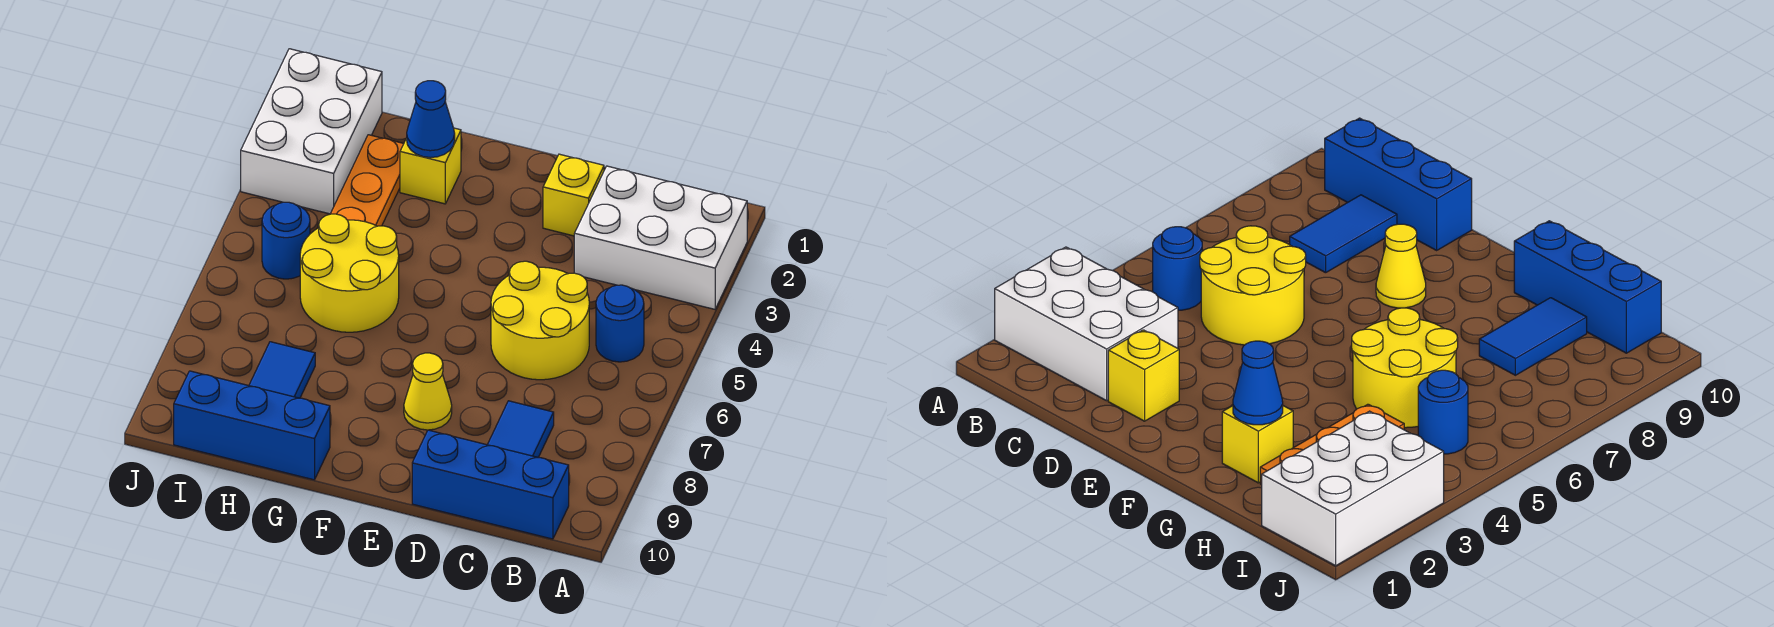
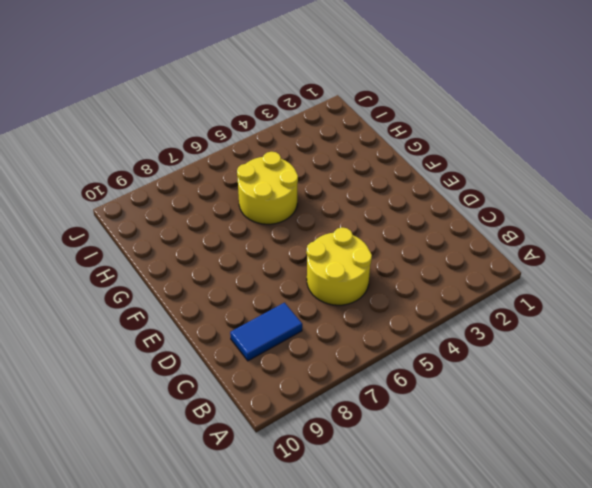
none -> white 2x3 brick [574,166,747,309]
none -> blue 1x1 round brick [596,285,644,362]
none -> blue 1x3 brick [412,430,569,539]

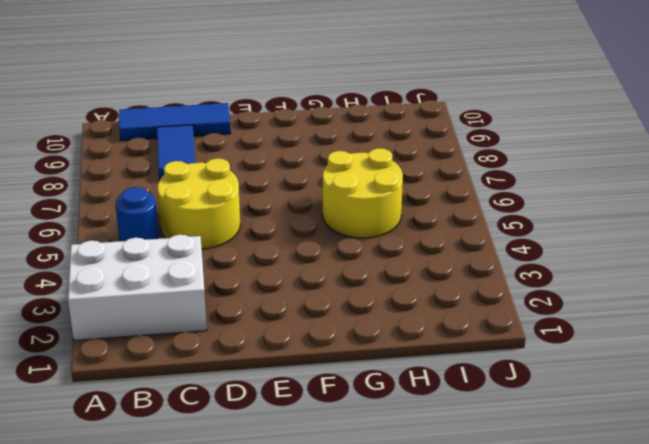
blue 1x3 tile [119,103,231,141] -> blue 1x3 brick [412,430,569,539]
none -> yellow 1x1 brick [543,154,604,236]
none -> yellow 1x1 cone [404,353,452,430]
none -> yellow 1x1 brick [400,128,461,204]

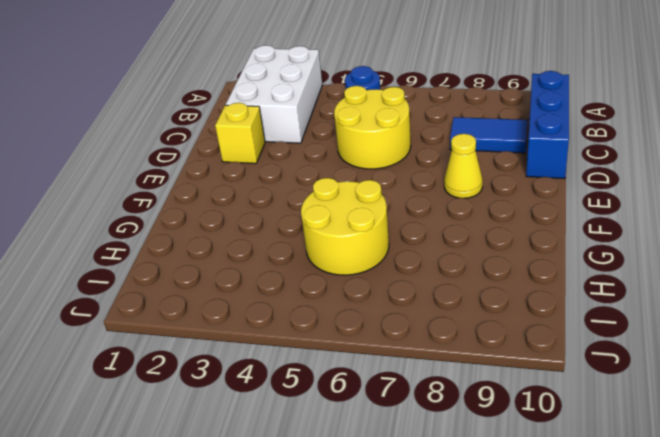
none -> yellow 1x1 brick [400,128,461,204]
none -> blue 1x3 brick [174,371,330,480]
none -> orange 1x3 plate [331,135,404,226]

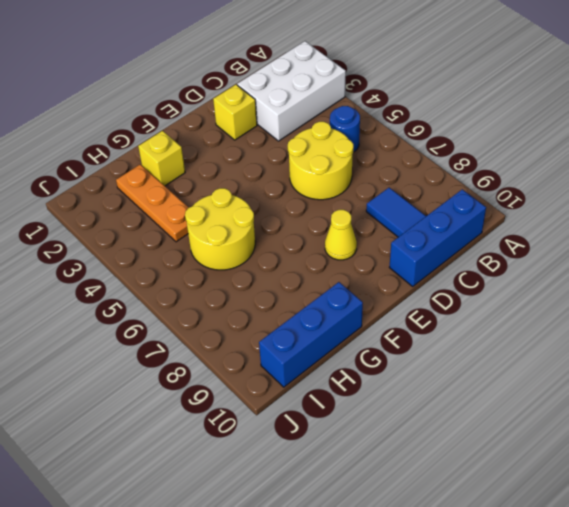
none -> blue 1x2 tile [249,342,315,398]
none -> white 2x3 brick [241,49,382,214]
none -> blue 1x1 round brick [262,202,310,279]

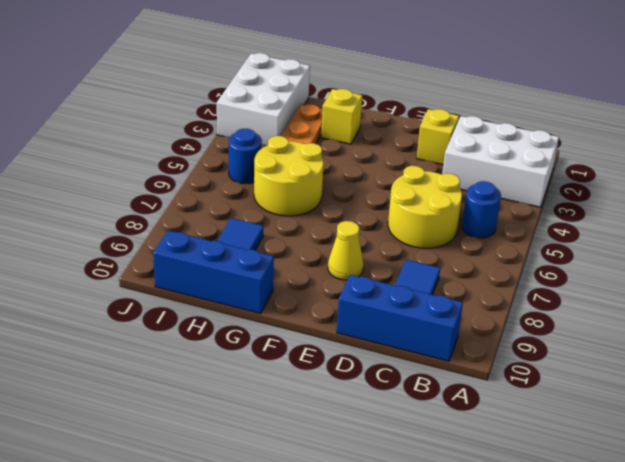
none -> blue 1x1 cone [407,81,455,158]

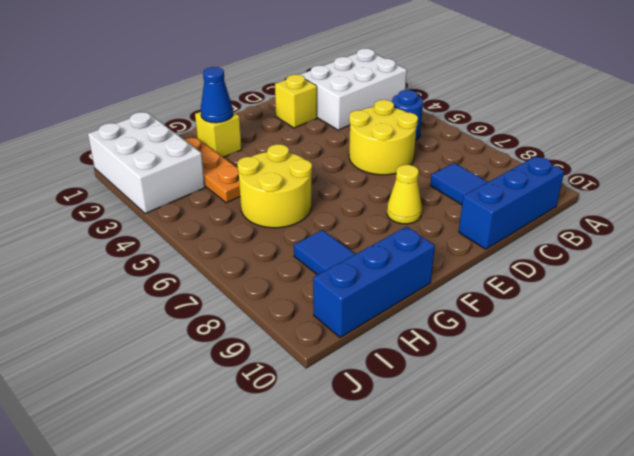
none -> blue 1x1 round brick [262,202,310,279]

